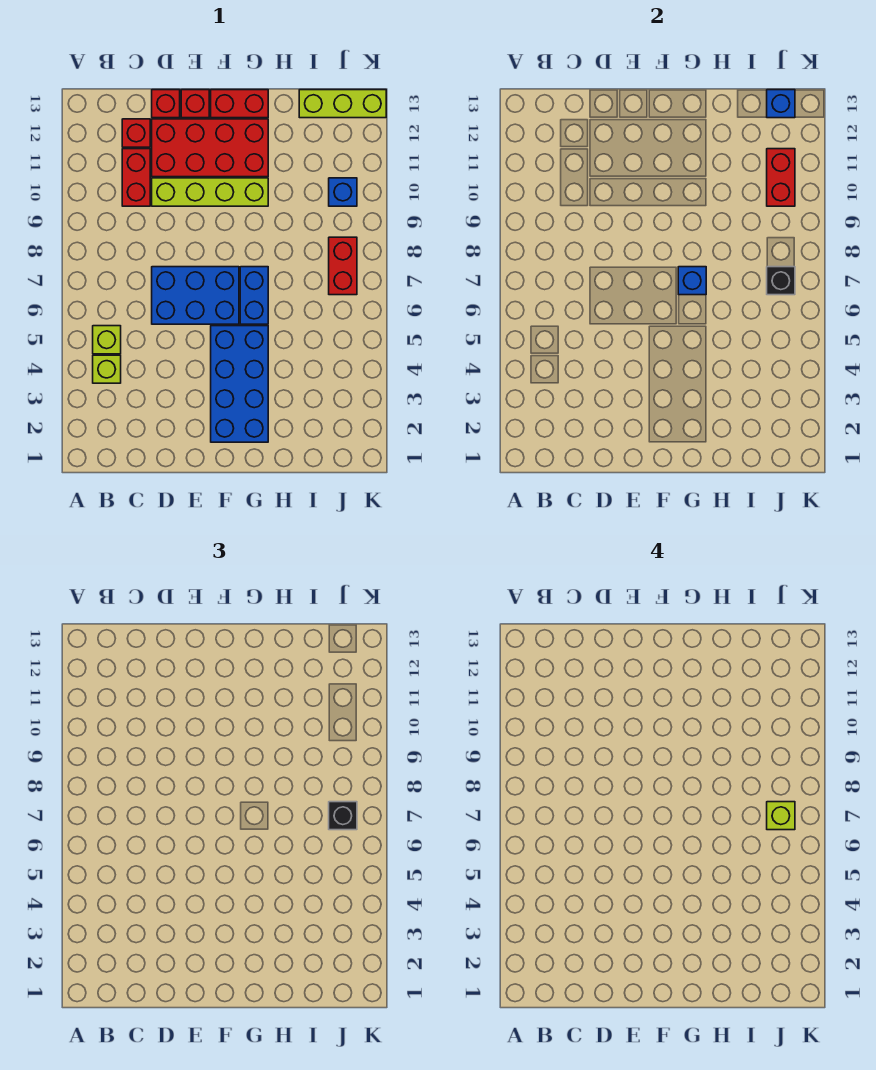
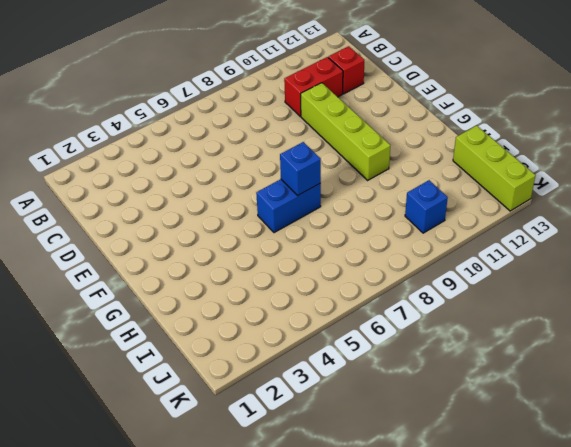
none -> lime 1x1 brick [93,355,121,383]
none -> lime 1x1 brick [93,326,121,354]
none -> blue 2x3 brick [152,267,239,324]

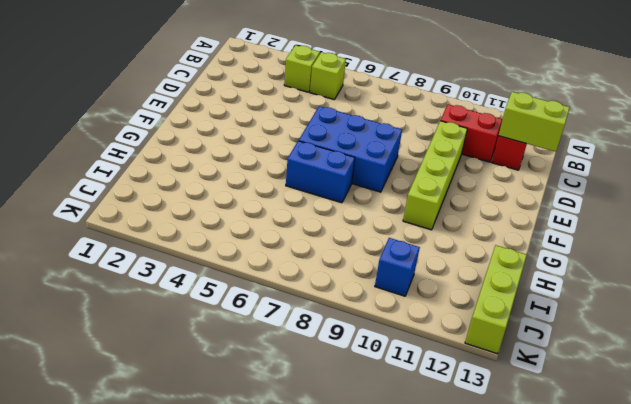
lime 1x2 brick [498,92,570,152] -> none
blue 2x3 brick [299,106,402,192] -> blue 2x3 brick turned to [152,267,239,324]
none -> red 2x4 brick [152,119,268,177]
none -> red 1x1 brick [152,90,180,118]
none -> red 1x1 brick [181,90,209,118]

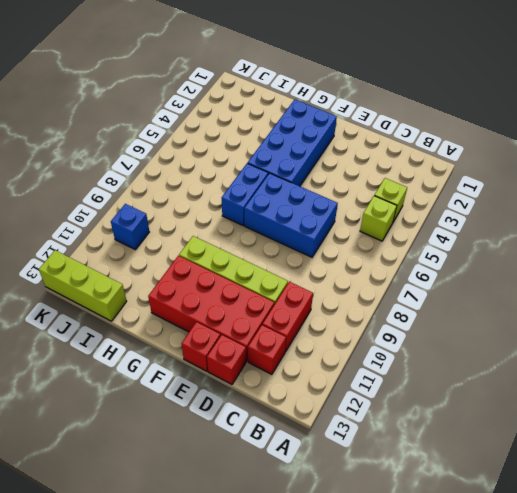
none -> red 1x2 brick [211,90,268,118]
none -> red 1x2 brick [329,237,357,295]
none -> blue 1x1 brick [678,267,706,295]

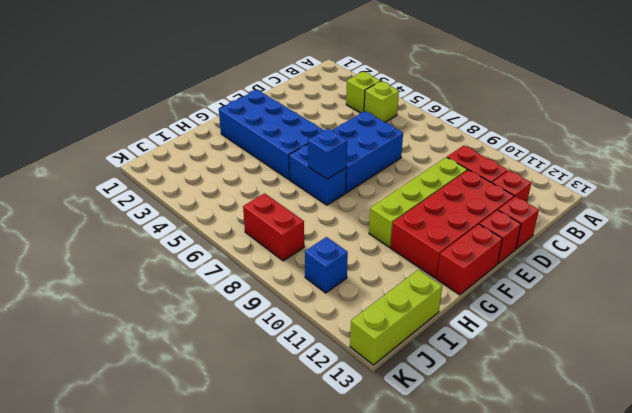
none -> black 1x1 brick [767,267,795,295]
none -> red 1x2 brick [767,149,795,206]
none -> blue 1x1 brick [767,90,795,118]

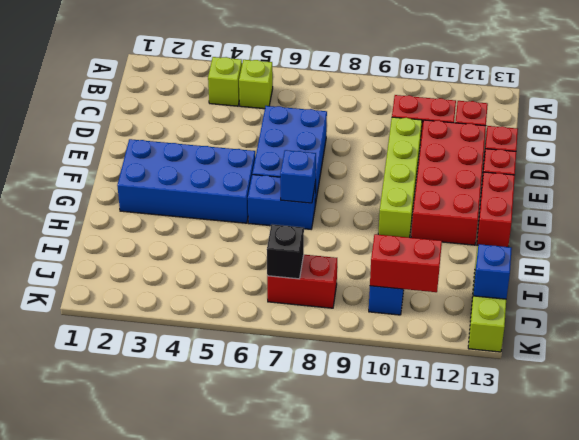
none -> black 1x1 brick [329,802,357,830]
none -> lime 1x1 brick [767,802,795,830]

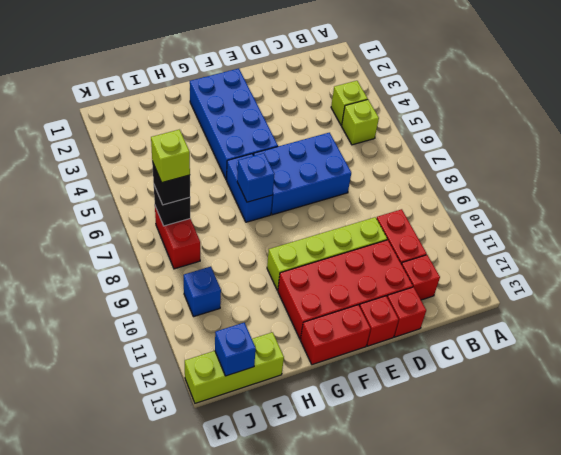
none -> red 1x2 brick [767,149,795,206]

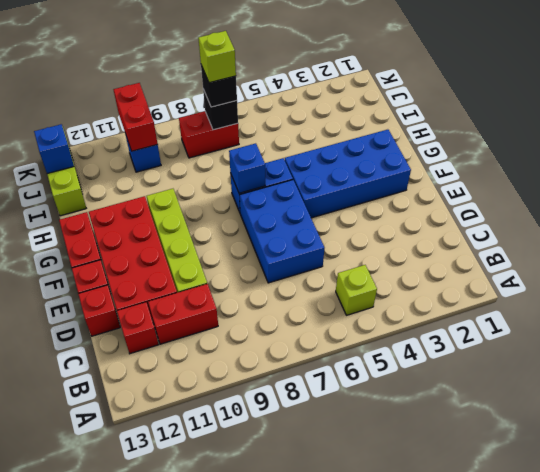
red 1x2 brick [113,83,158,151] -> red 1x2 brick turned to [767,149,795,206]
none -> lime 1x1 brick [93,355,121,383]

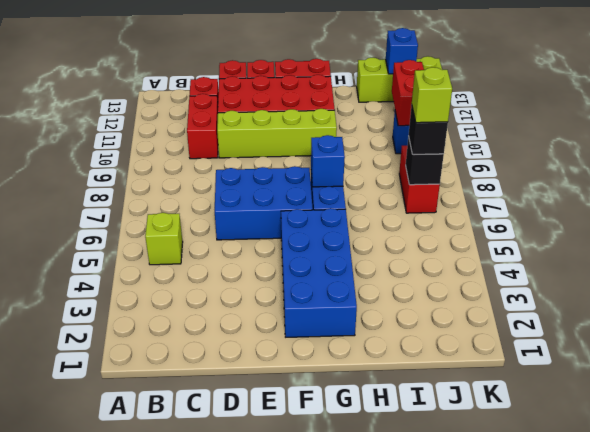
none -> lime 1x1 brick [93,355,121,383]

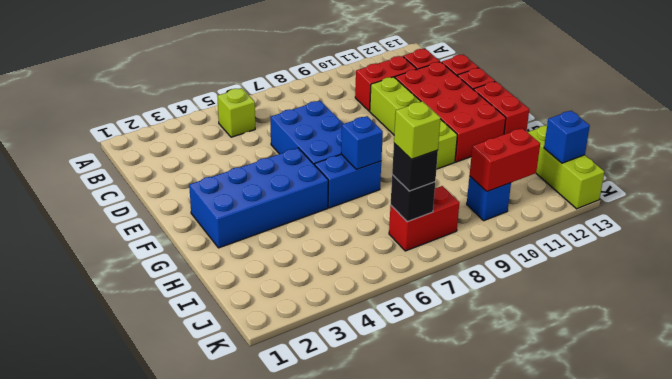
none -> lime 1x1 brick [93,355,121,383]

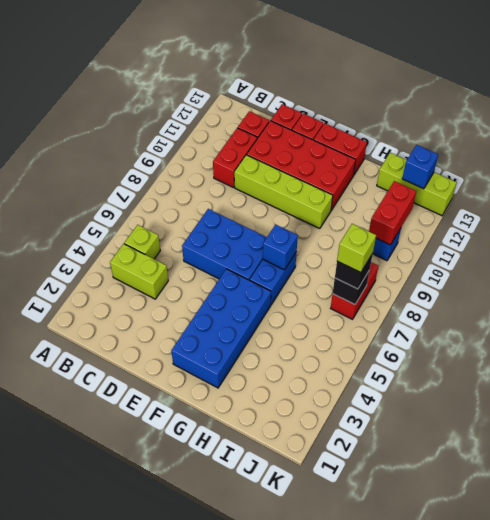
lime 1x2 brick [110,244,168,299] -> lime 1x1 brick [93,355,121,383]

